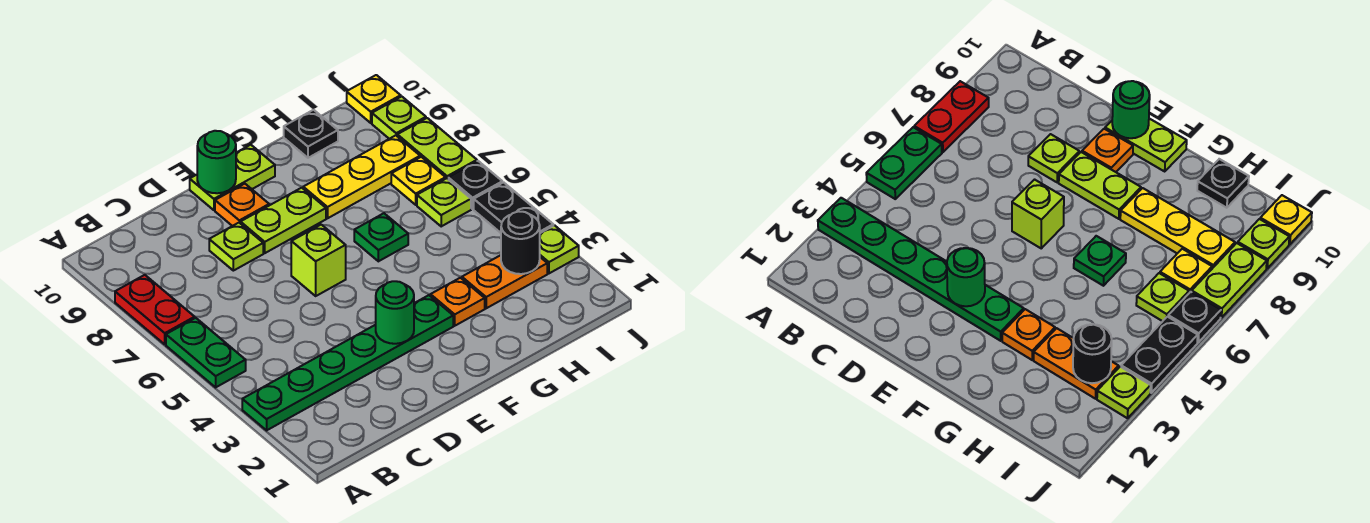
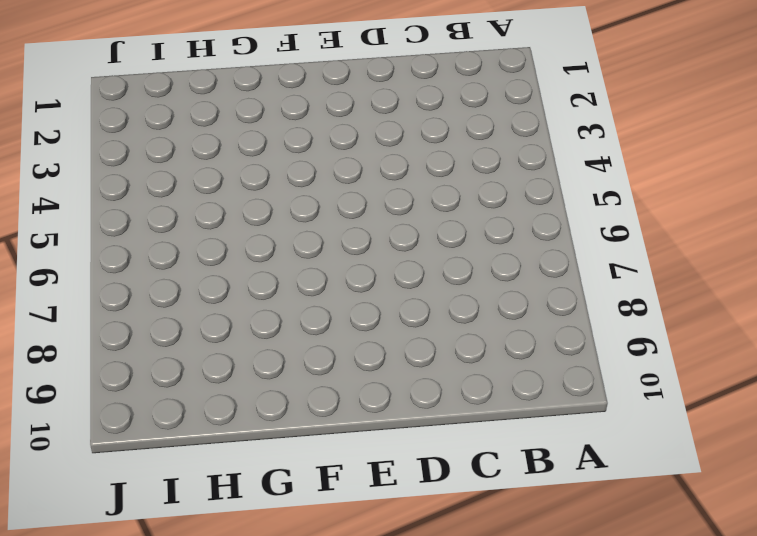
none -> green 1x6 plate [242,295,453,430]
none -> green 1x2 plate [166,318,246,387]
none -> red 1x2 plate [115,275,195,344]

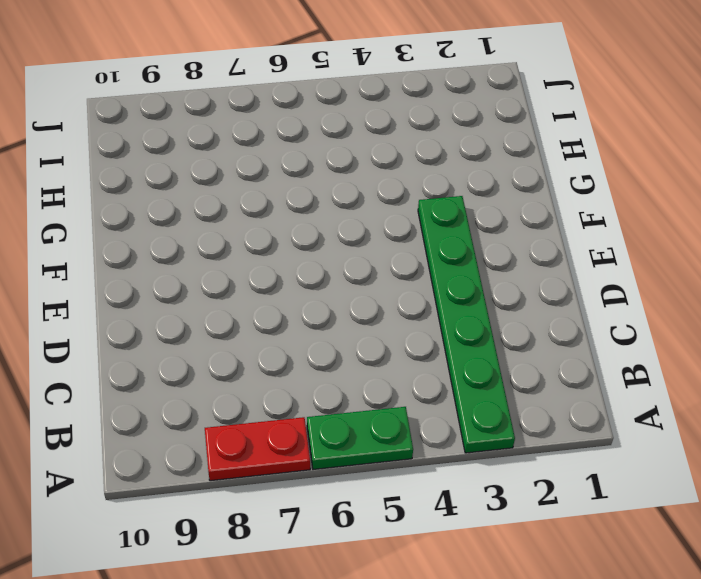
none -> lime 1x1 plate [209,223,263,271]
none -> lime 1x1 brick [291,225,346,296]
none -> lime 1x2 plate [241,188,326,253]

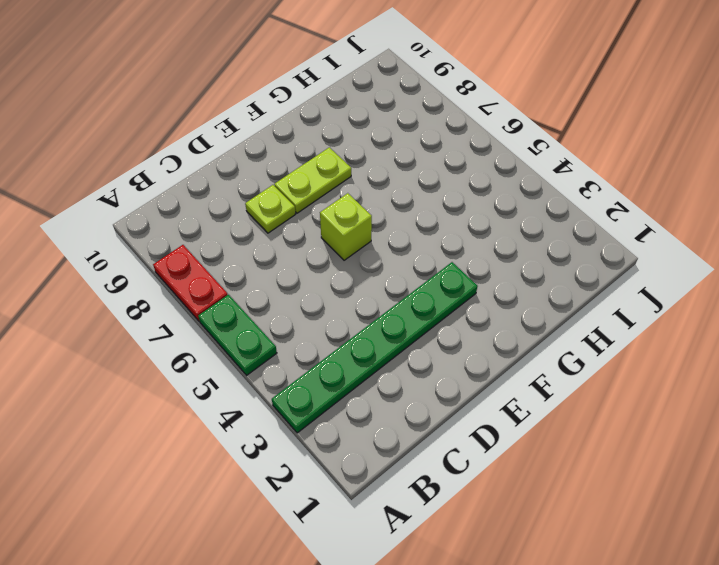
none -> orange 1x1 plate [215,184,269,226]
none -> lime 1x2 plate [190,145,275,210]
none -> orange 1x1 plate [431,278,485,326]

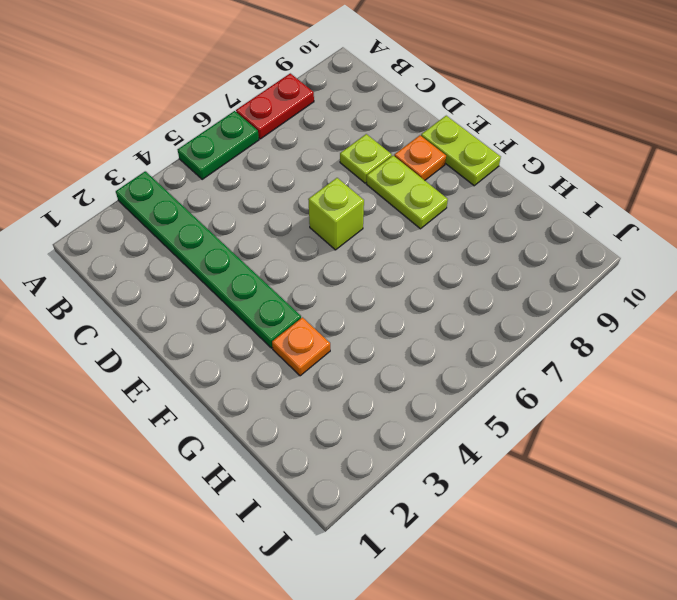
none -> green 1x1 plate [354,213,408,261]
none -> yellow 1x3 plate [303,135,420,218]
none -> orange 1x2 plate [462,255,547,308]

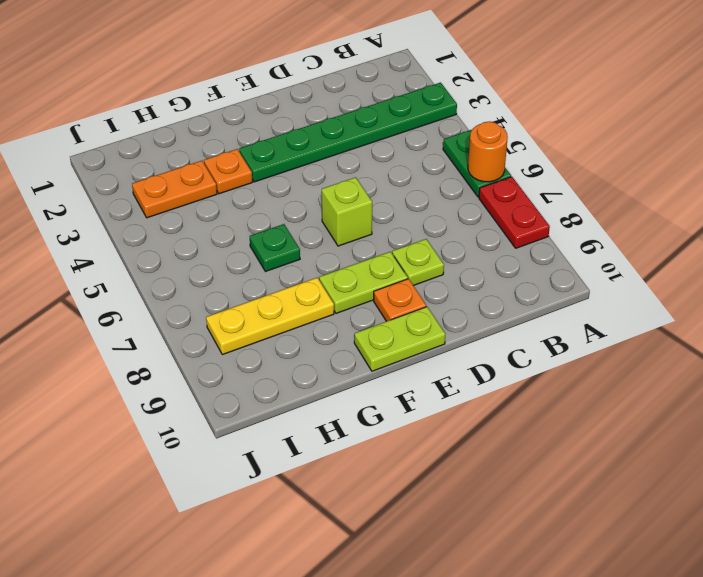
orange 1x1 round brick [468,121,508,182] -> none
none -> black 1x1 plate [284,110,338,158]
none -> lime 1x1 plate [417,178,471,226]
none -> yellow 1x1 plate [391,157,446,205]

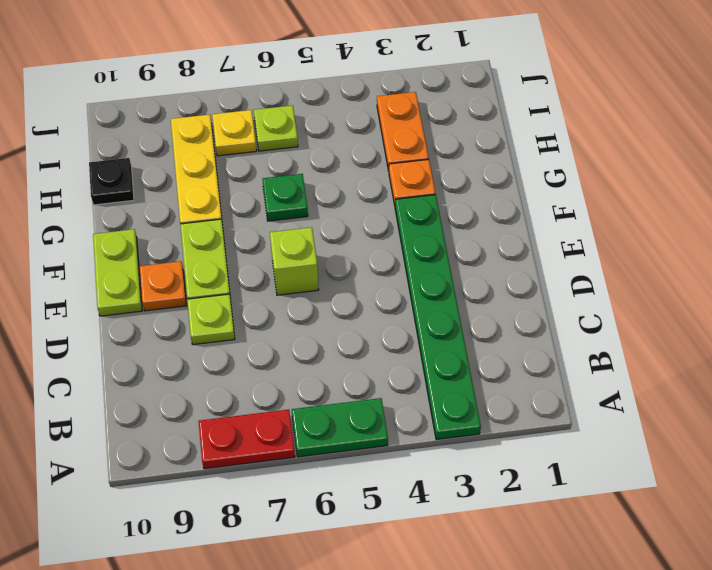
none -> lime 1x1 plate [540,225,579,273]
none -> black 1x2 plate [474,182,553,233]
none -> black 1x1 plate [448,161,502,209]

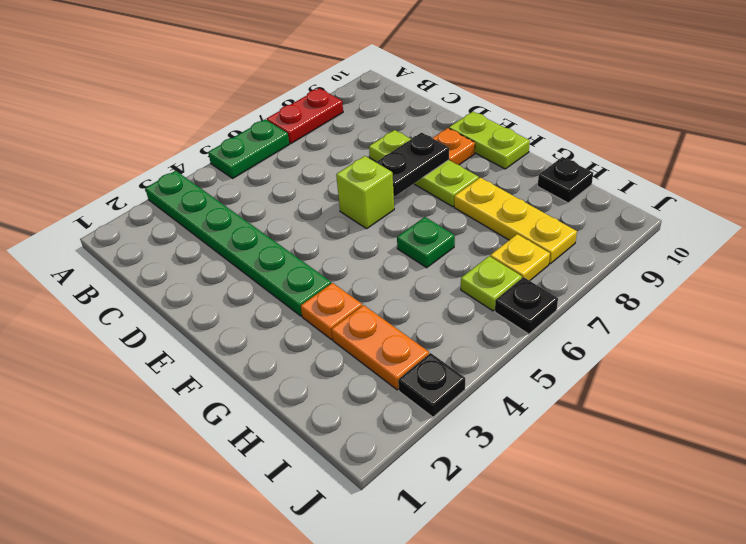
black 1x2 plate [376,133,449,196] -> black 1x2 plate moved to [474,182,553,233]
black 1x1 plate [398,353,465,417] -> lime 1x1 plate [540,225,579,273]
none -> lime 1x2 plate [397,118,477,179]
none -> lime 1x1 plate [372,96,426,139]
none -> yellow 1x1 plate [347,75,401,123]

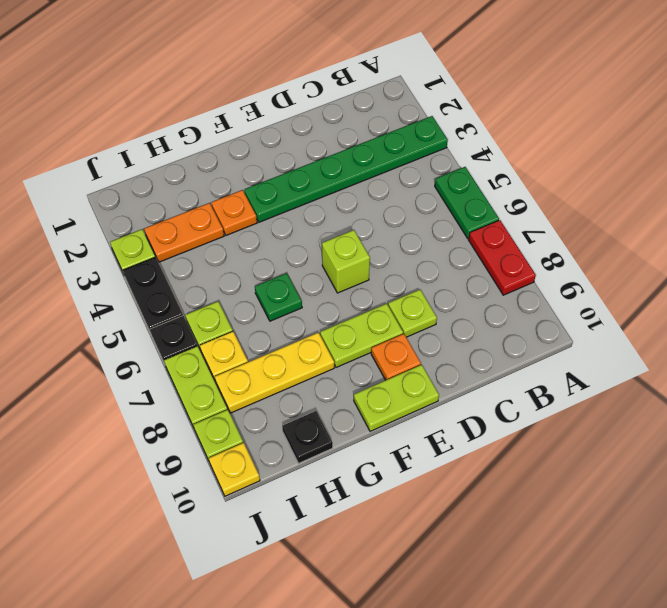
none -> green 1x1 round brick [376,281,414,344]
none -> green 1x1 round brick [197,131,236,193]
none -> black 1x1 round brick [501,211,540,274]

